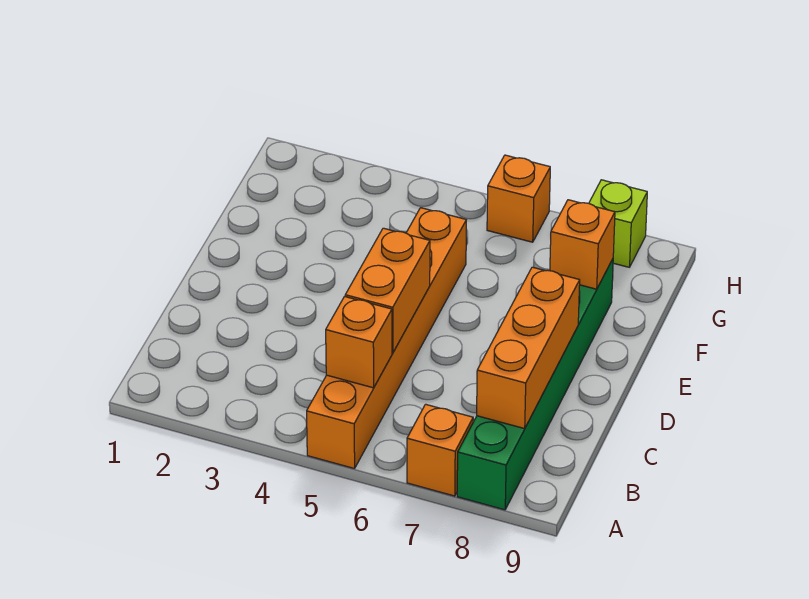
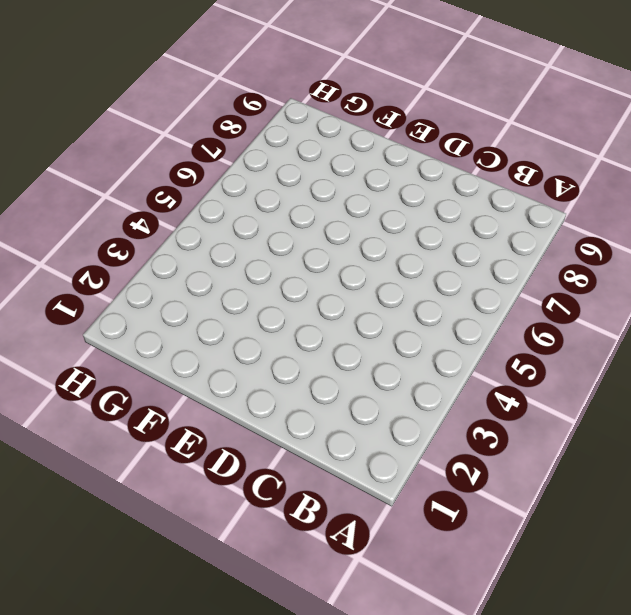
none -> orange 1x6 brick [306,208,466,469]
none -> orange 1x1 brick [407,404,473,496]

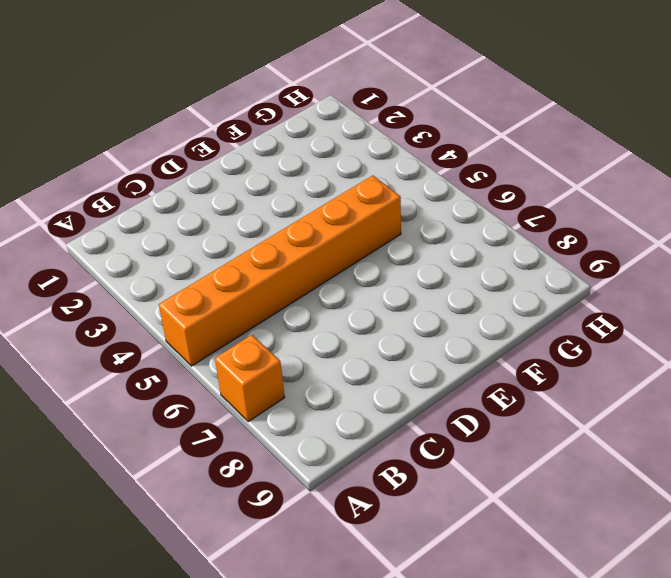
none -> green 1x6 brick [457,259,613,510]
none -> orange 1x1 brick [487,155,550,242]

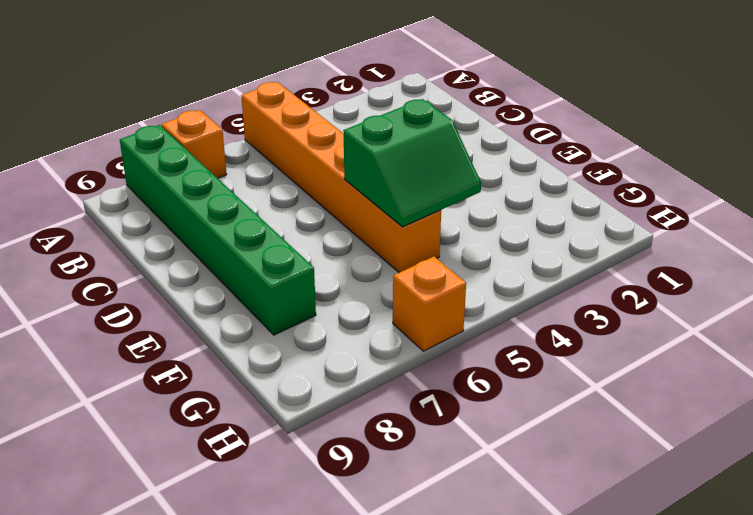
green 2x2 slope [343,99,481,227] -> none
none -> lime 1x1 brick [589,180,647,267]
none -> orange 1x1 brick [326,297,392,388]

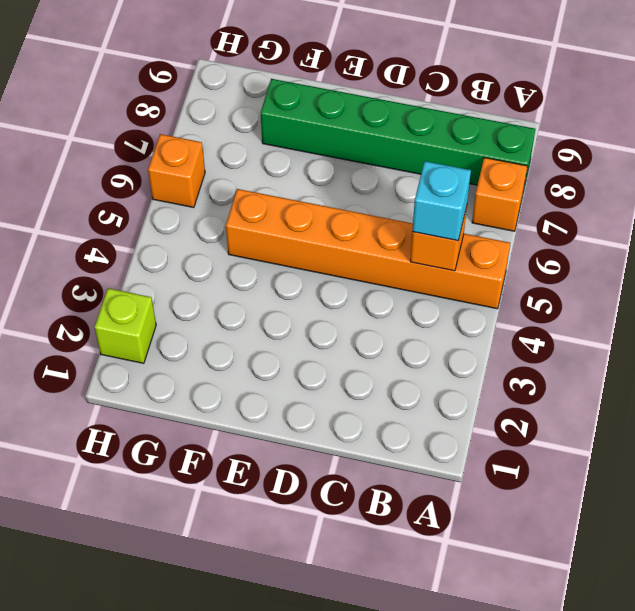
cyan 1x1 brick [412,161,471,241] -> none
lime 1x1 brick [94,288,156,363] -> lime 1x1 brick moved to [589,180,647,267]
none -> orange 1x3 brick [477,267,580,429]
none -> orange 1x2 brick [345,228,430,353]

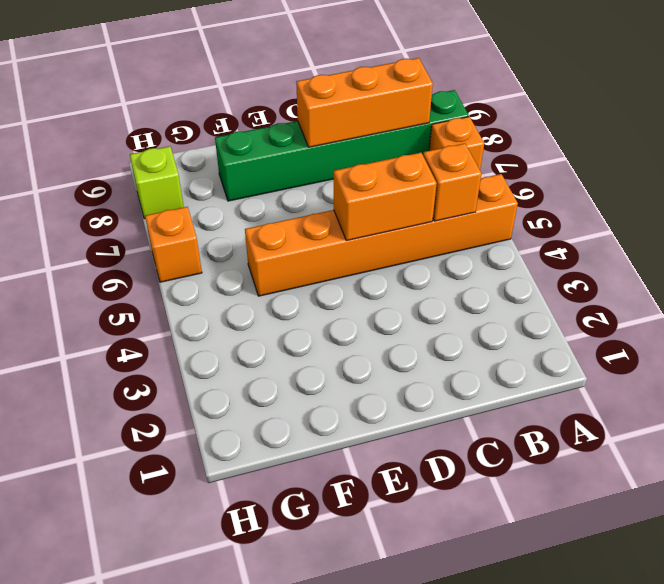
none -> orange 1x1 brick [550,200,615,289]

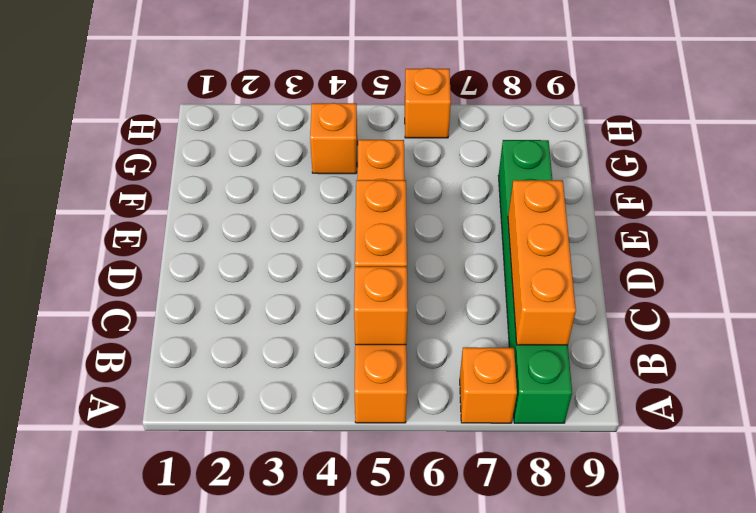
orange 1x1 brick [310,103,357,174] -> orange 1x1 brick moved to [550,200,615,289]
none -> lime 1x1 brick [589,180,647,267]

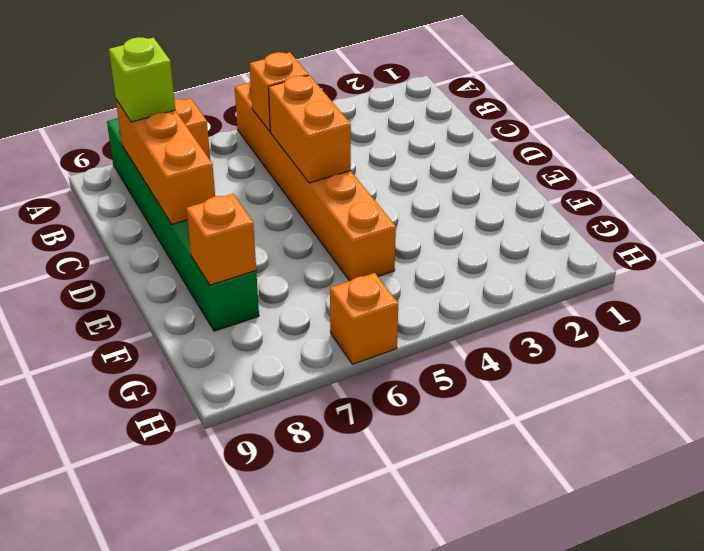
lime 1x1 brick [109,37,175,122] -> lime 1x1 brick moved to [589,180,647,267]

